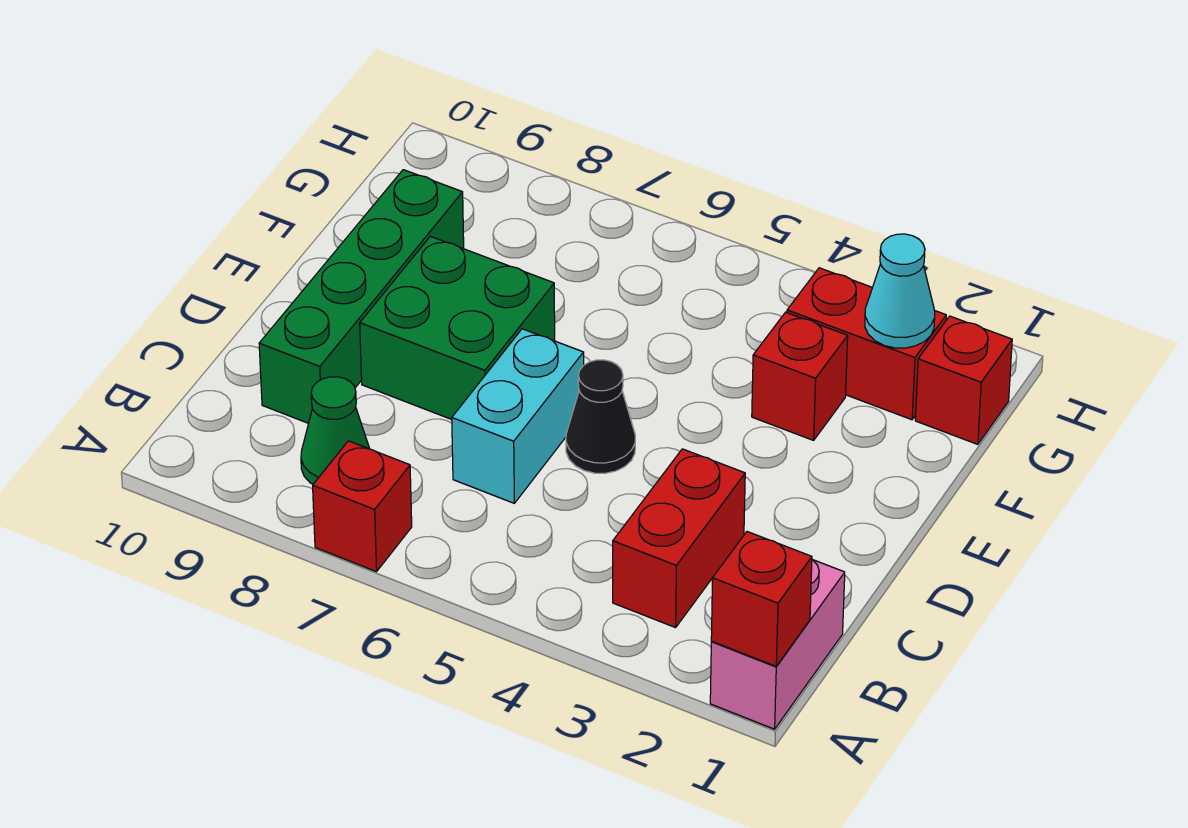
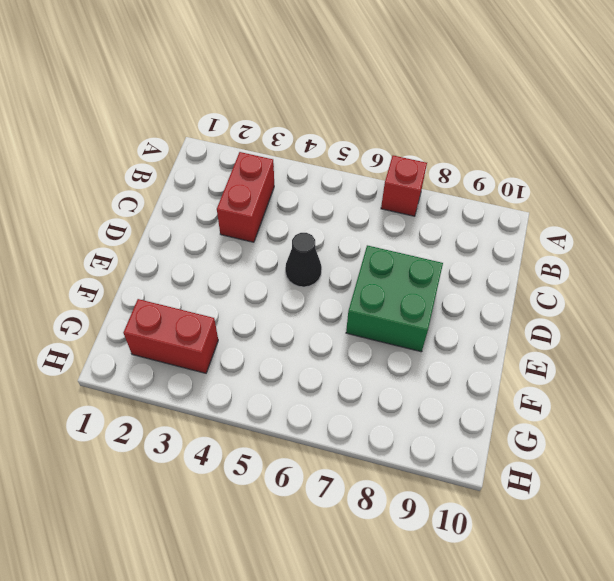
none -> pink 1x2 brick [710,560,845,729]
none -> green 1x1 cone [301,377,370,484]
none -> cyan 1x2 brick [452,329,584,503]

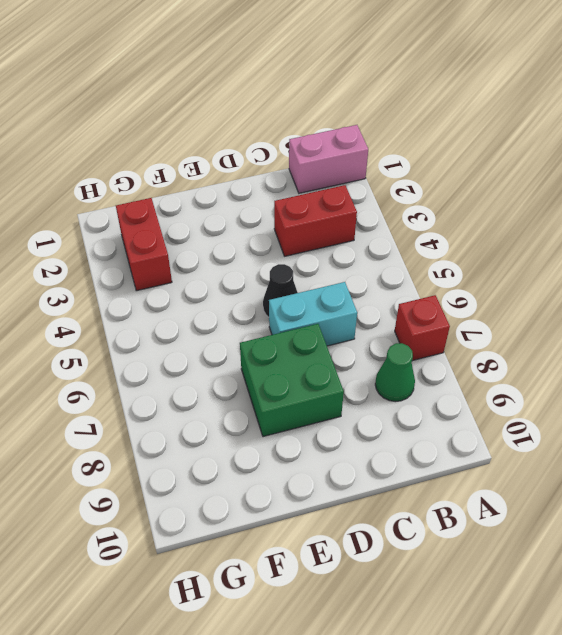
none -> green 1x4 brick [259,170,464,423]
none -> red 1x1 brick [752,312,848,440]
none -> red 1x1 brick [915,316,1012,444]

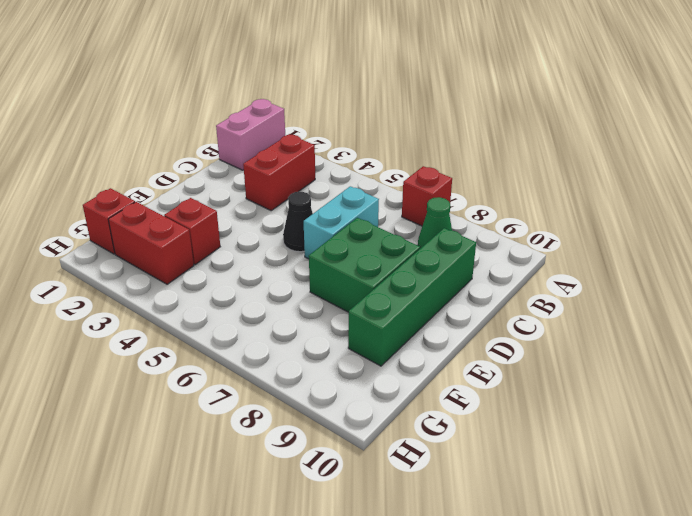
none -> red 1x1 brick [711,532,812,666]
none -> cyan 1x1 cone [865,234,935,348]

